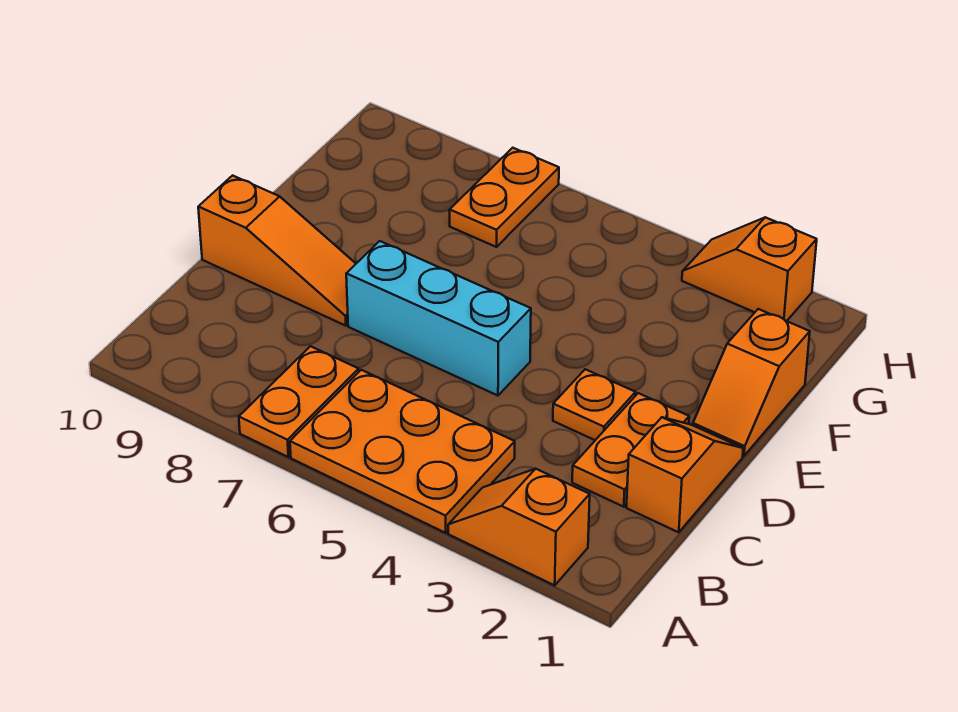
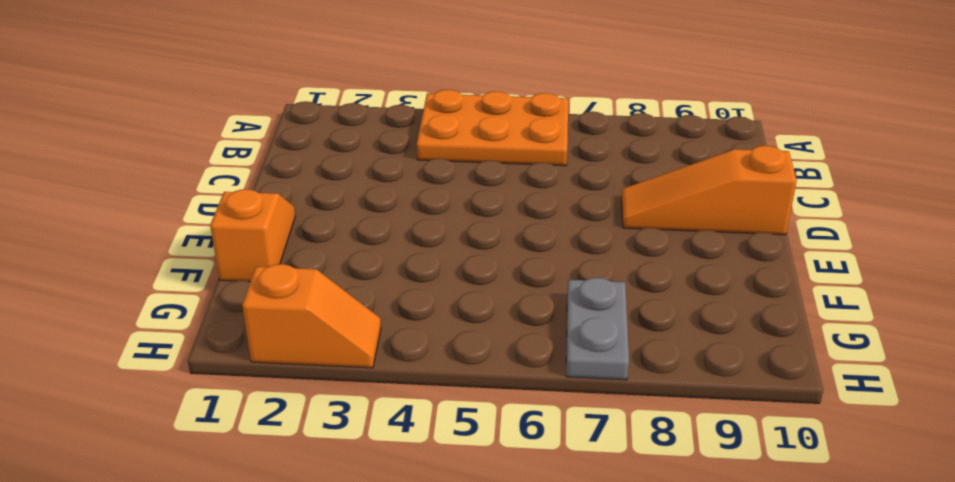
grey 1x2 plate [566,278,629,380] -> orange 1x2 plate [450,148,559,247]
none -> orange 1x2 slope [448,469,590,585]
none -> orange 1x2 plate [239,346,359,457]

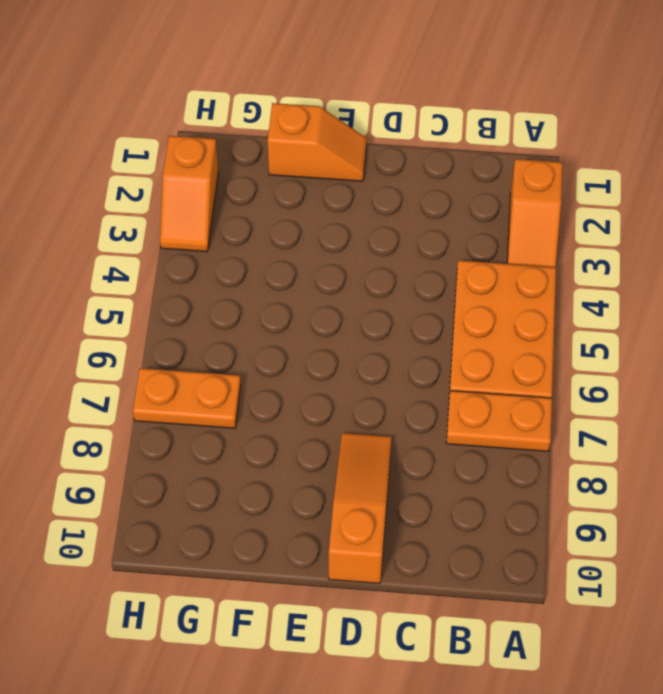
none -> orange 1x2 slope [626,417,743,532]
none -> orange 1x2 plate [572,393,689,507]

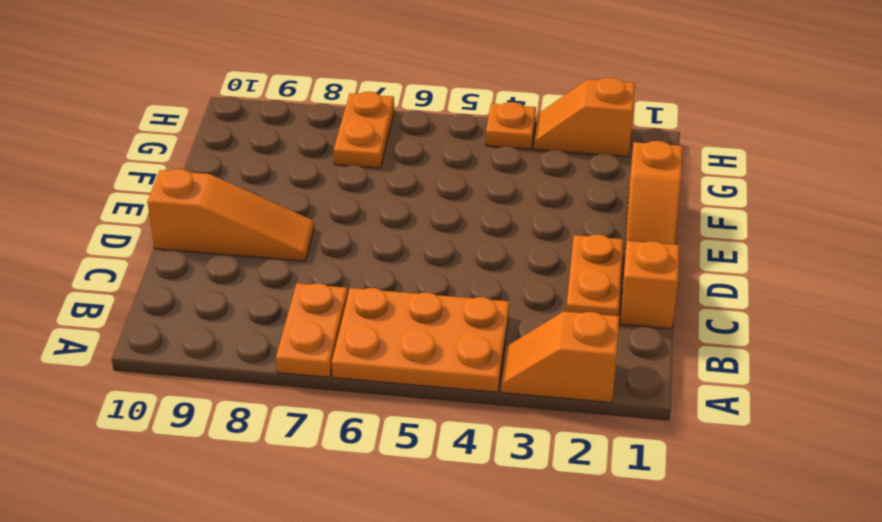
orange 1x1 plate [486,102,536,149] -> orange 1x1 plate moved to [553,369,636,440]
none -> cyan 1x3 brick [346,241,531,395]

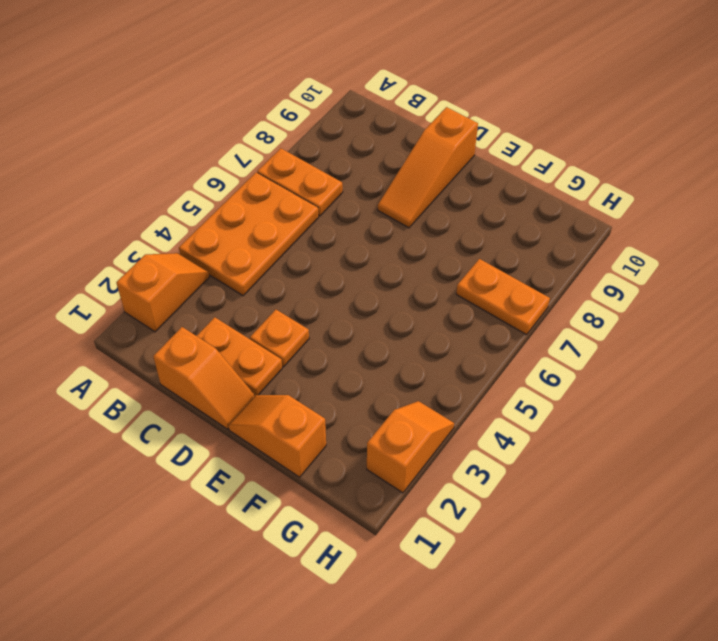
none -> cyan 1x3 brick [346,241,531,395]

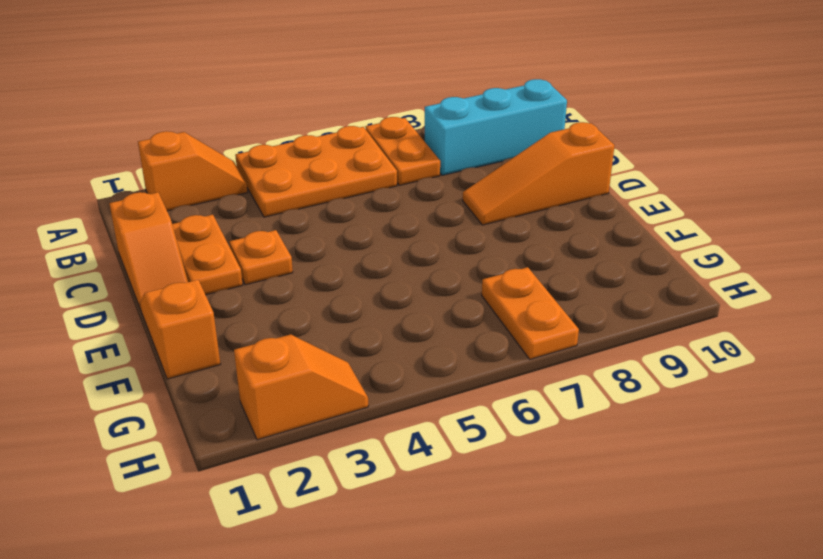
cyan 1x3 brick [425,79,567,175] -> cyan 1x3 brick moved to [346,241,531,395]

